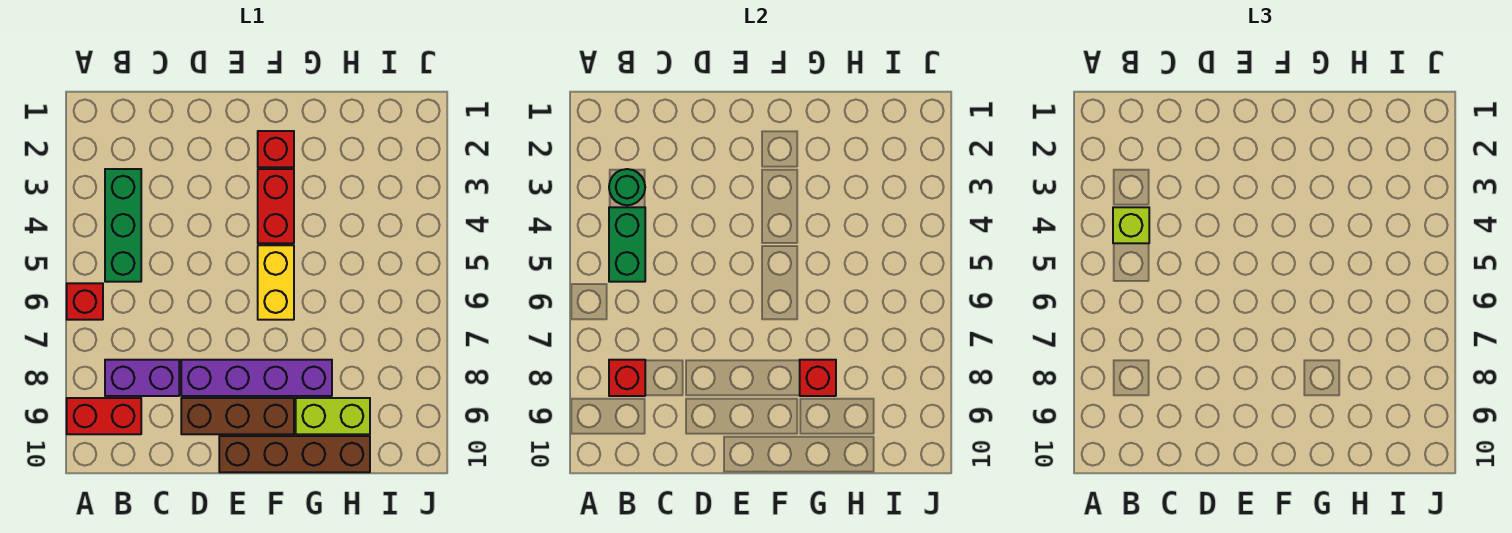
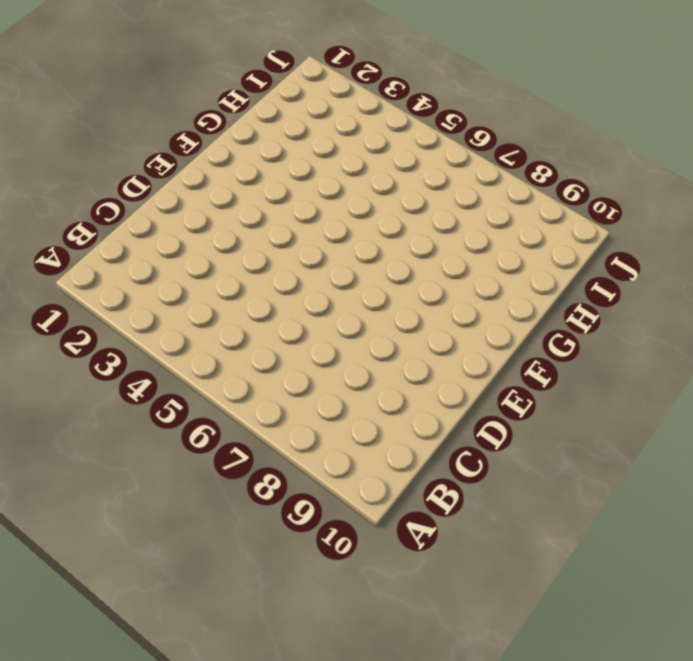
none -> red 1x1 brick [67,283,103,320]
none -> red 1x2 brick [67,398,141,434]
none -> green 1x3 brick [105,169,141,282]

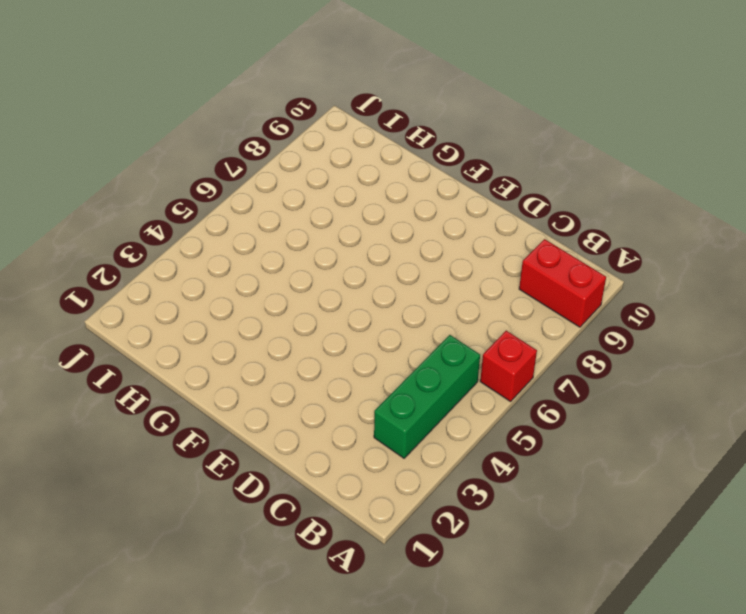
none -> purple 1x2 brick [105,360,179,396]
none -> purple 1x4 brick [181,360,332,396]
none -> brown 1x3 brick [181,398,294,434]

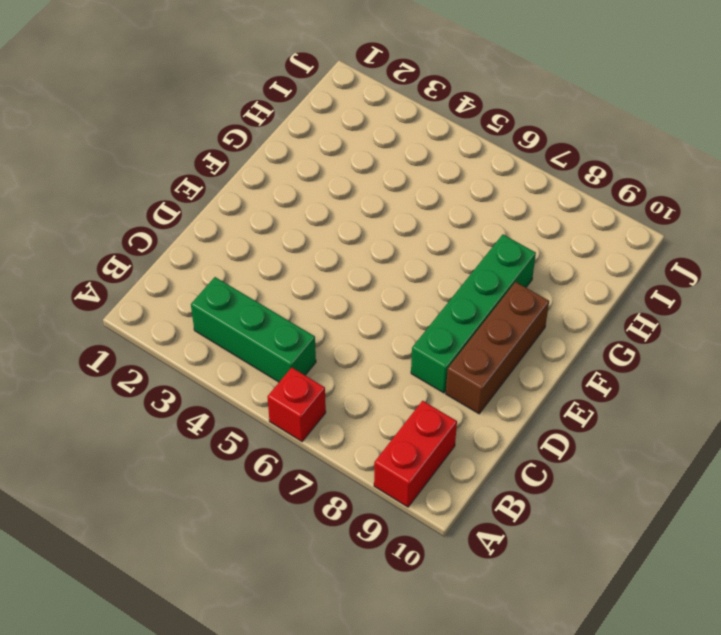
green 1x4 brick [411,235,536,393] -> purple 1x4 brick [181,360,332,396]
none -> purple 1x2 brick [105,360,179,396]
none -> brown 1x4 brick [219,436,370,472]
none -> red 1x1 brick [258,131,294,167]

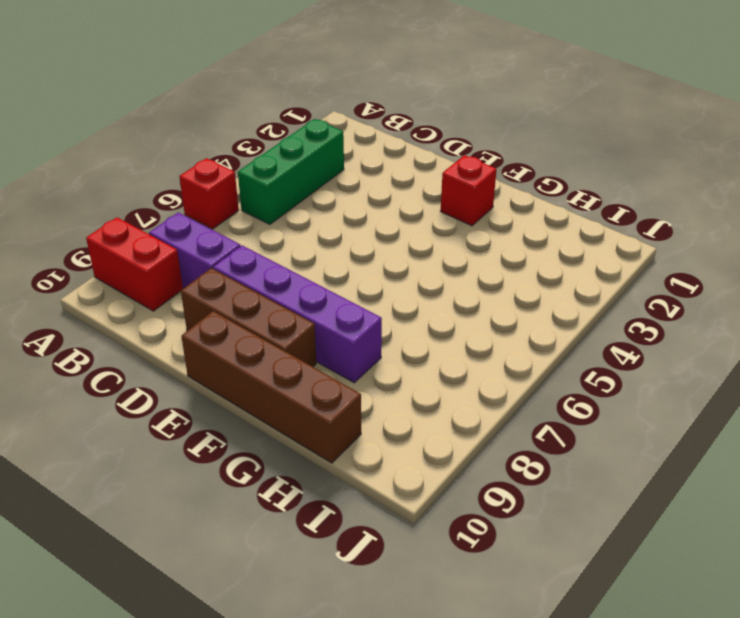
none -> red 1x2 brick [258,169,294,243]
none -> yellow 1x2 brick [258,245,294,320]
none -> lime 1x2 brick [296,398,370,434]

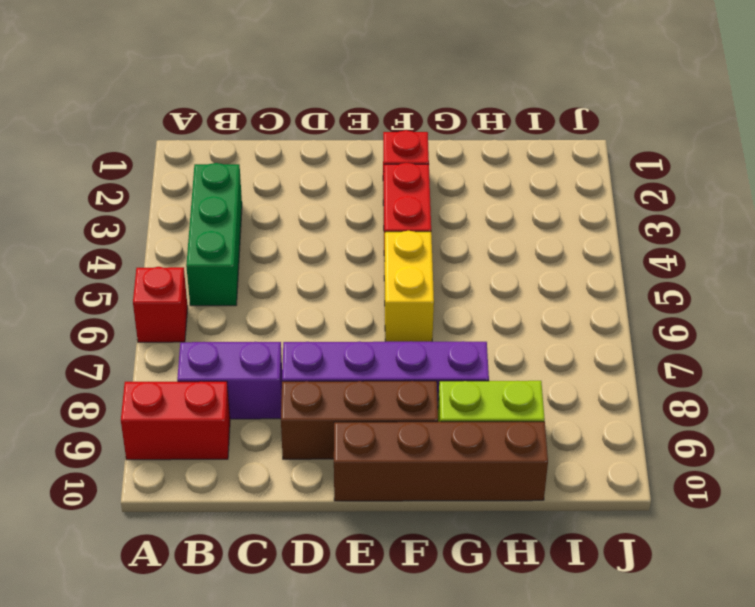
none -> green 1x1 round brick [609,169,645,205]
none -> green 1x2 brick [609,207,645,282]
none -> red 1x1 brick [609,360,645,396]

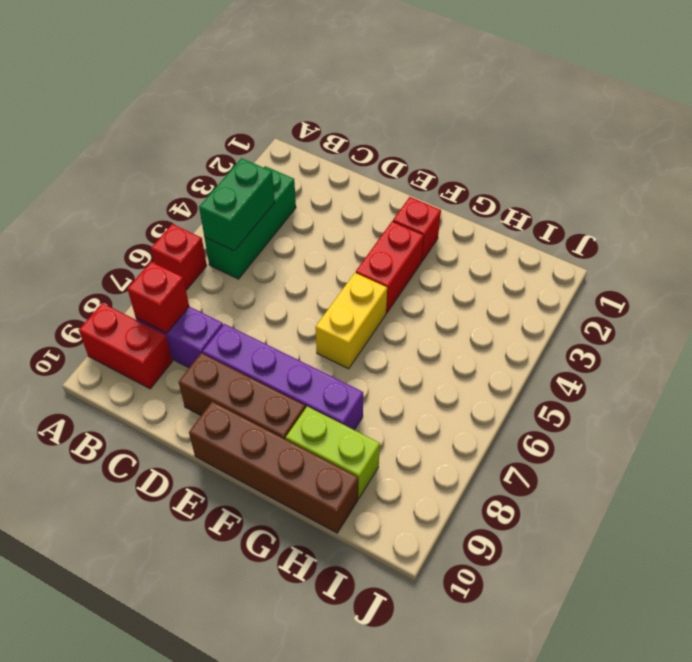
none -> green 1x1 round brick [609,169,645,205]
none -> red 1x1 brick [800,360,836,396]
none -> lime 1x1 brick [1113,207,1149,243]

